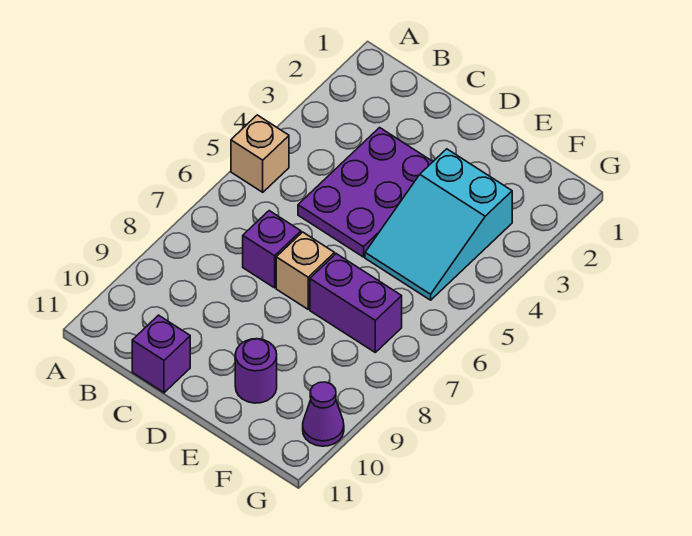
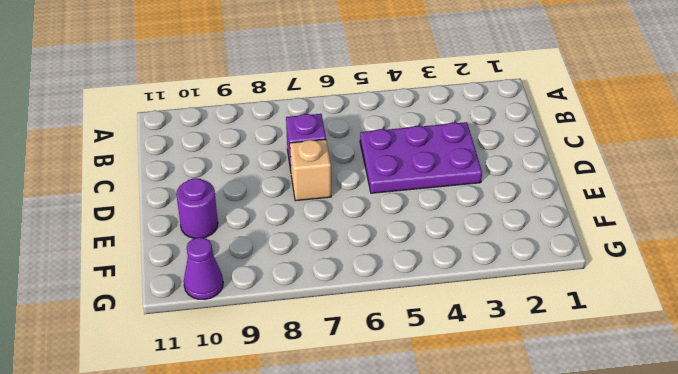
none -> tan 1x1 brick [231,115,289,192]
none -> purple 1x1 brick [132,315,190,393]

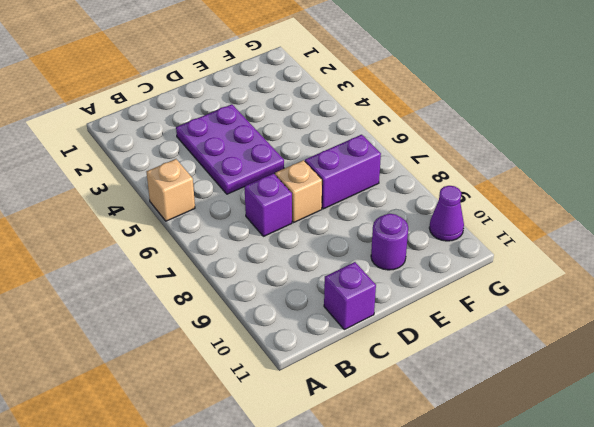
none -> cyan 2x3 slope [365,149,512,300]

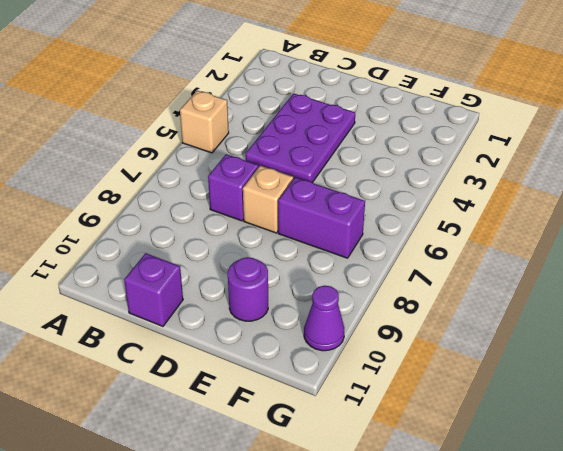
none -> cyan 2x3 slope [365,149,512,300]

